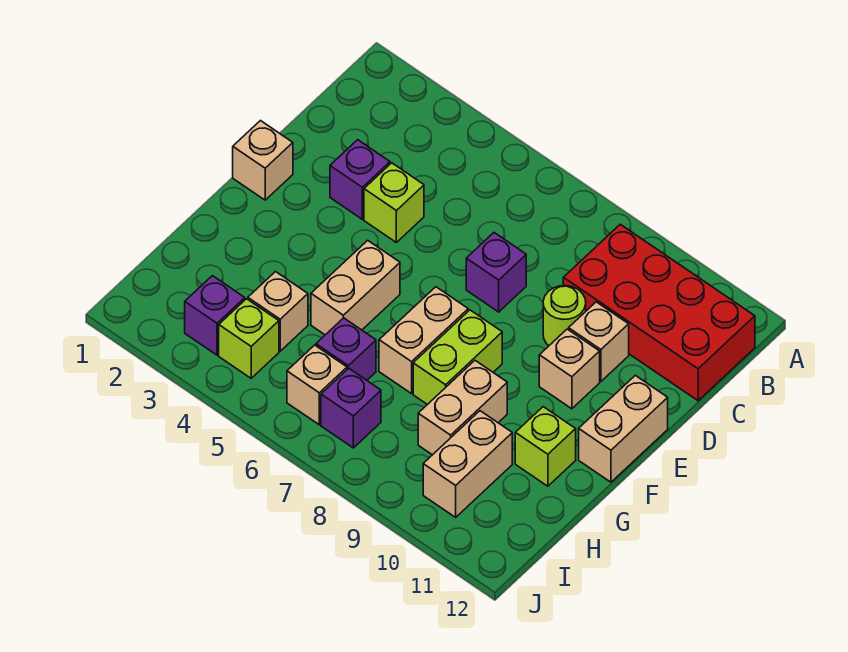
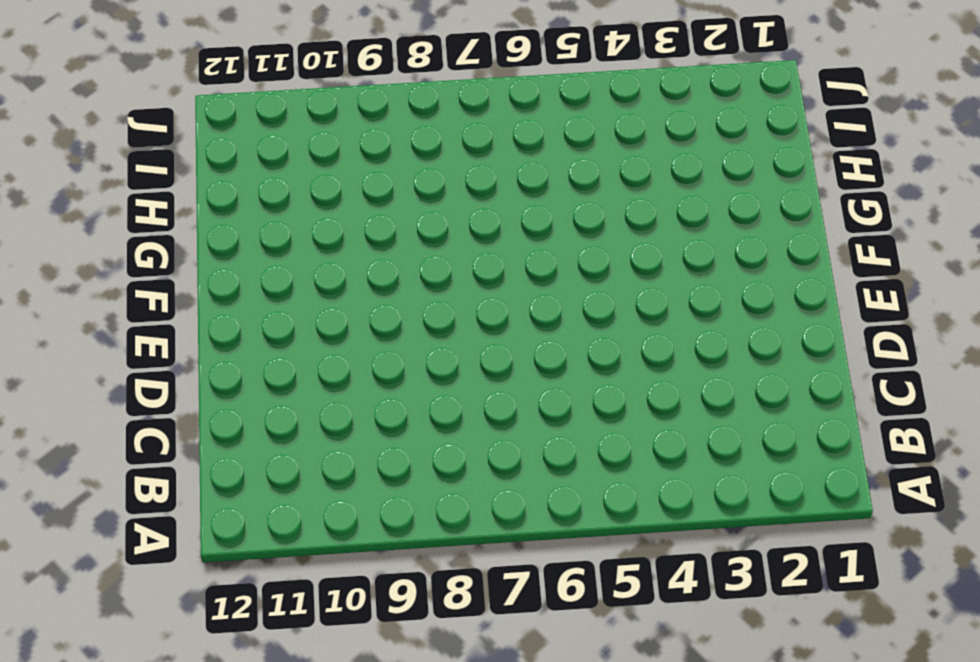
none -> red 2x4 brick [563,224,755,401]
none -> purple 1x1 brick [330,140,390,219]
none -> lime 1x1 brick [364,163,424,242]

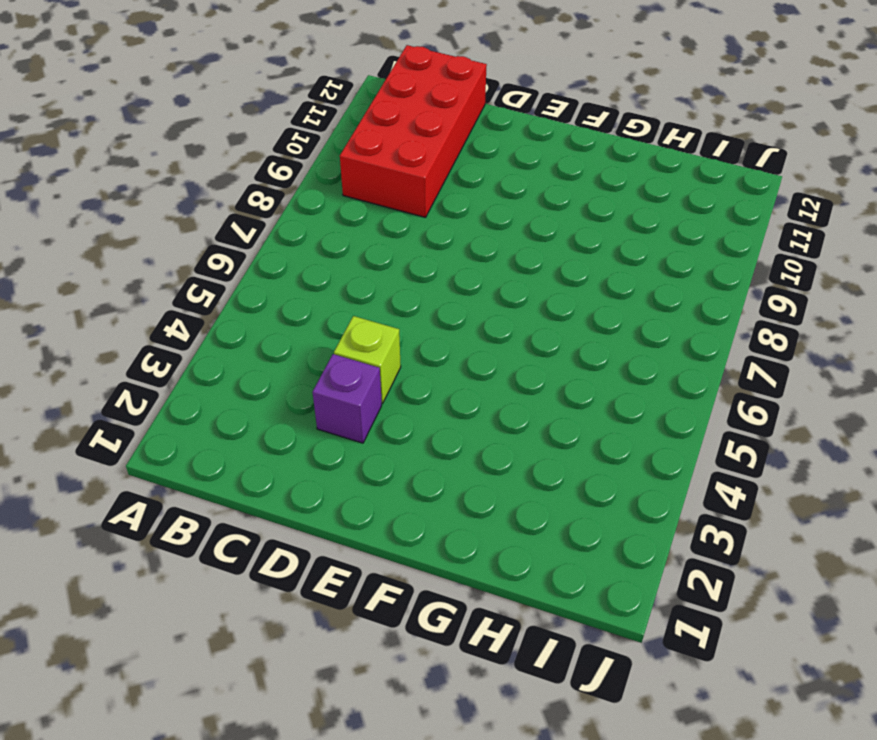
none -> purple 1x1 brick [466,233,526,312]
none -> lime 1x1 round brick [543,286,586,346]
none -> tan 1x1 brick [569,302,629,381]

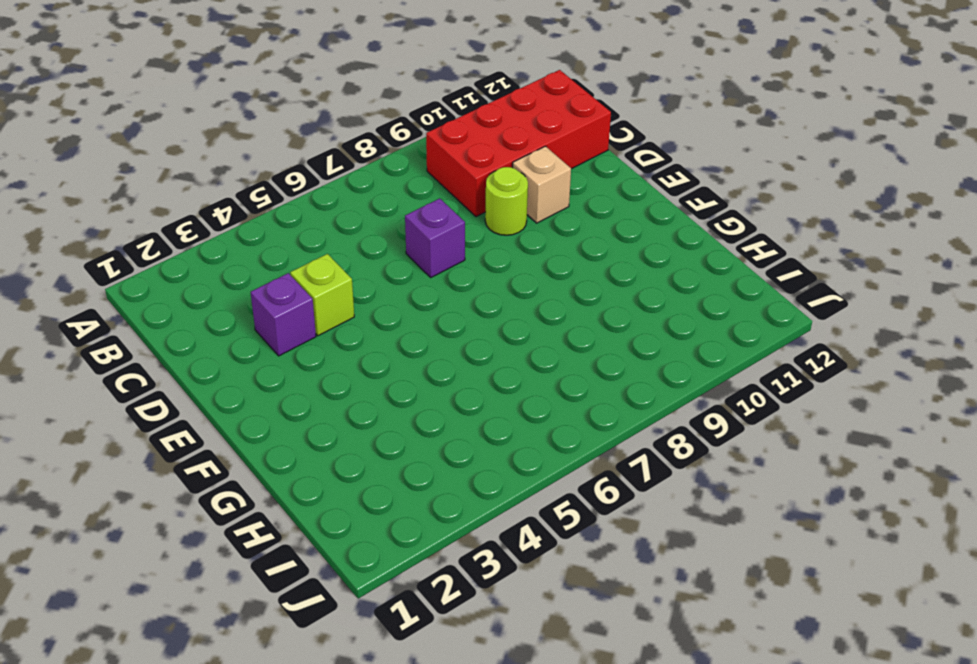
none -> tan 1x1 brick [233,121,293,200]
none -> tan 1x1 brick [539,329,600,409]
none -> tan 1x2 brick [579,375,668,482]

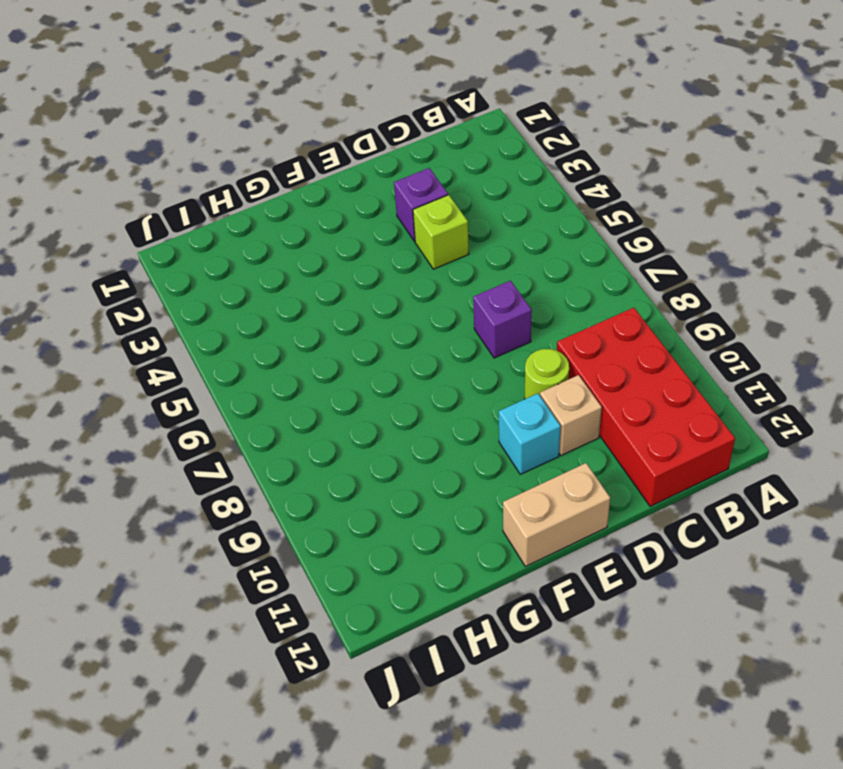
cyan 1x1 brick [499,394,561,474] -> tan 1x1 brick [539,329,600,409]
none -> tan 1x1 brick [233,121,293,200]
none -> tan 1x2 brick [311,240,400,335]
none -> tan 1x2 brick [379,287,468,394]

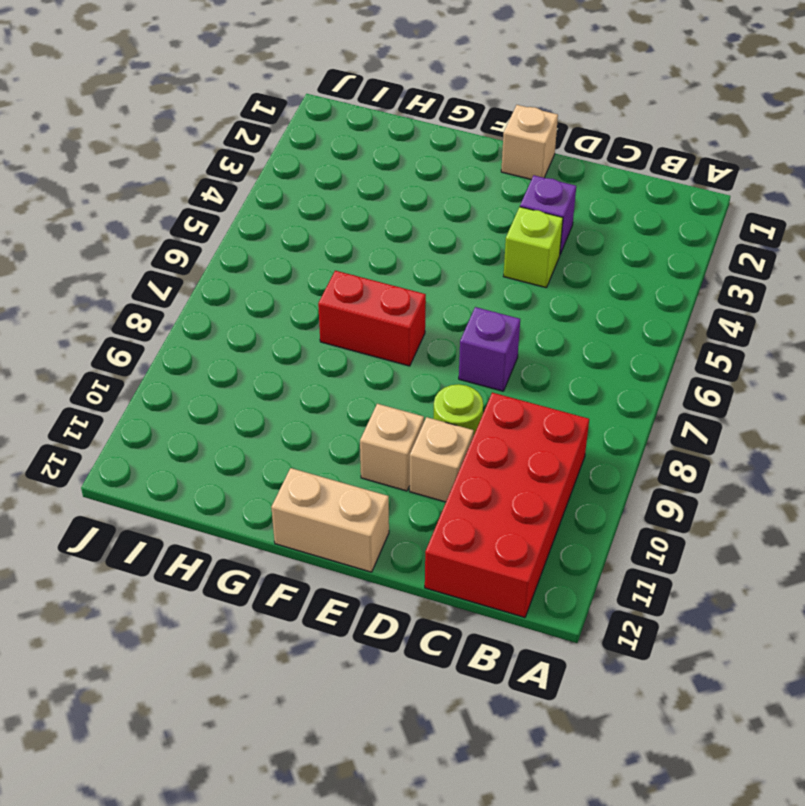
red 1x2 brick [318,271,426,366] -> tan 1x2 brick [379,287,468,394]
none -> tan 1x2 brick [311,240,400,335]
none -> lime 1x2 brick [413,310,502,405]
none -> tan 1x2 brick [418,361,507,455]

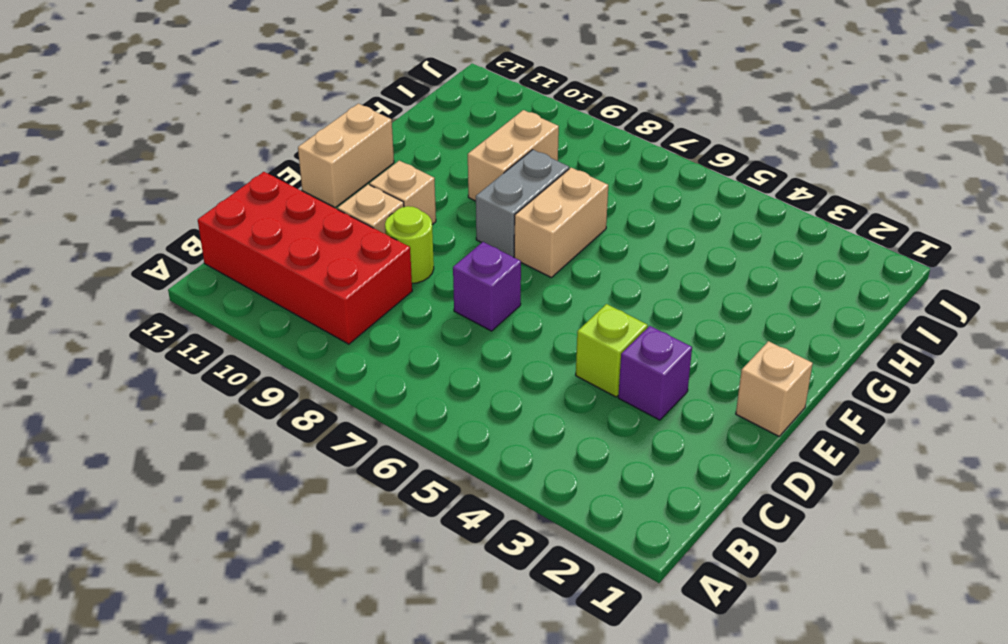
grey 1x2 brick [476,150,569,257] -> lime 1x2 brick [413,310,502,405]
none -> tan 1x2 brick [311,240,400,335]
none -> lime 1x1 brick [515,407,576,486]
none -> tan 1x1 brick [248,272,308,351]

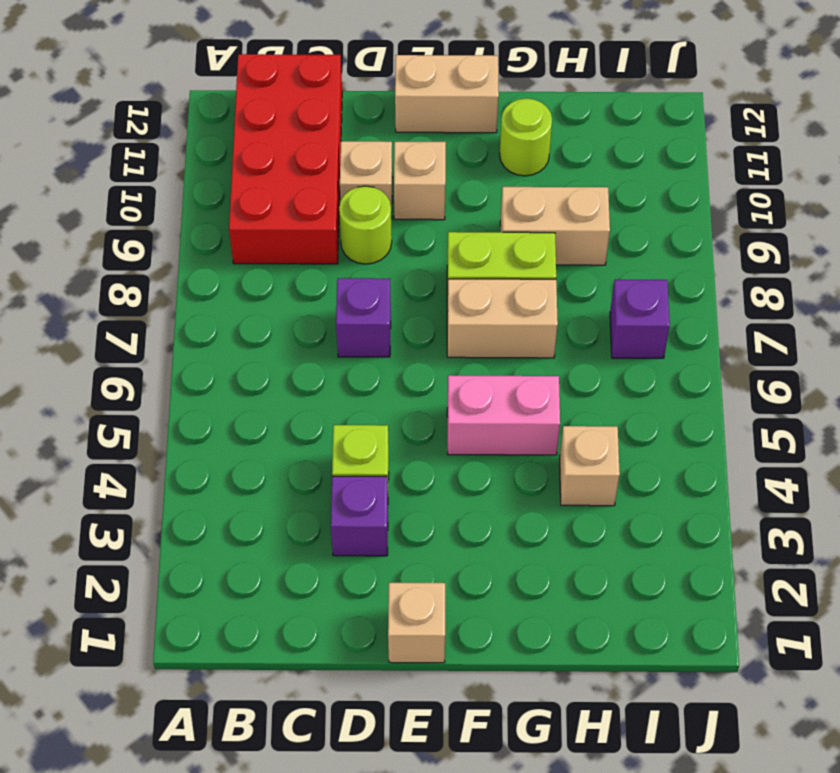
pink 1x2 brick [447,375,560,455] -> tan 1x2 brick [311,240,400,335]
lime 1x1 round brick [500,98,552,176] -> lime 1x1 brick [515,407,576,486]
none -> purple 1x1 brick [316,318,376,380]
none -> tan 1x2 brick [423,411,512,517]
none -> purple 1x1 brick [185,276,245,355]

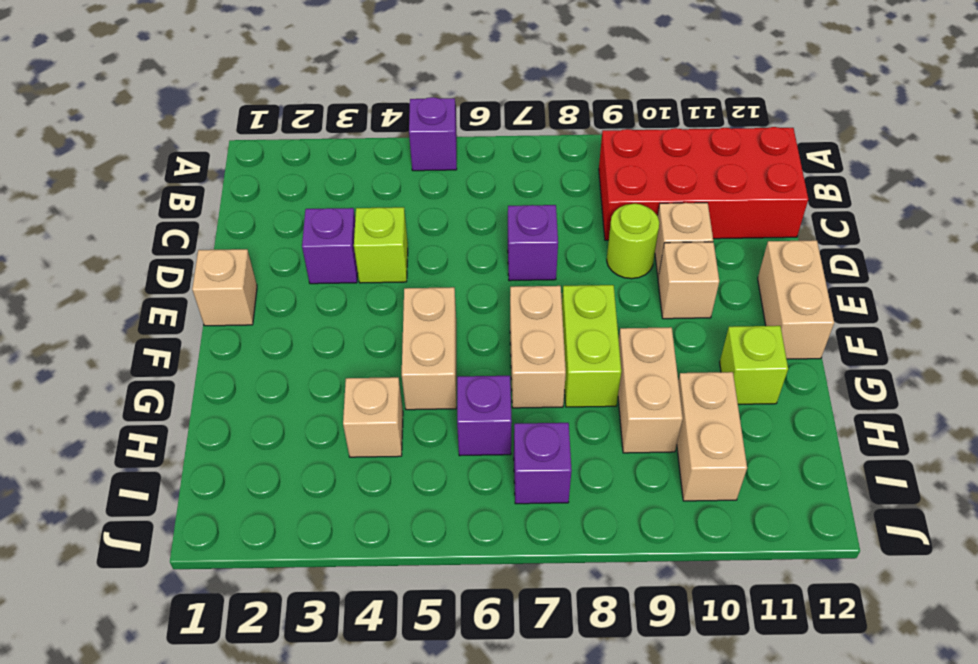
purple 1x1 brick [409,97,457,171] -> purple 1x1 brick moved to [185,276,245,355]
none -> lime 1x1 brick [219,299,279,378]
none -> tan 1x1 brick [287,345,347,425]

